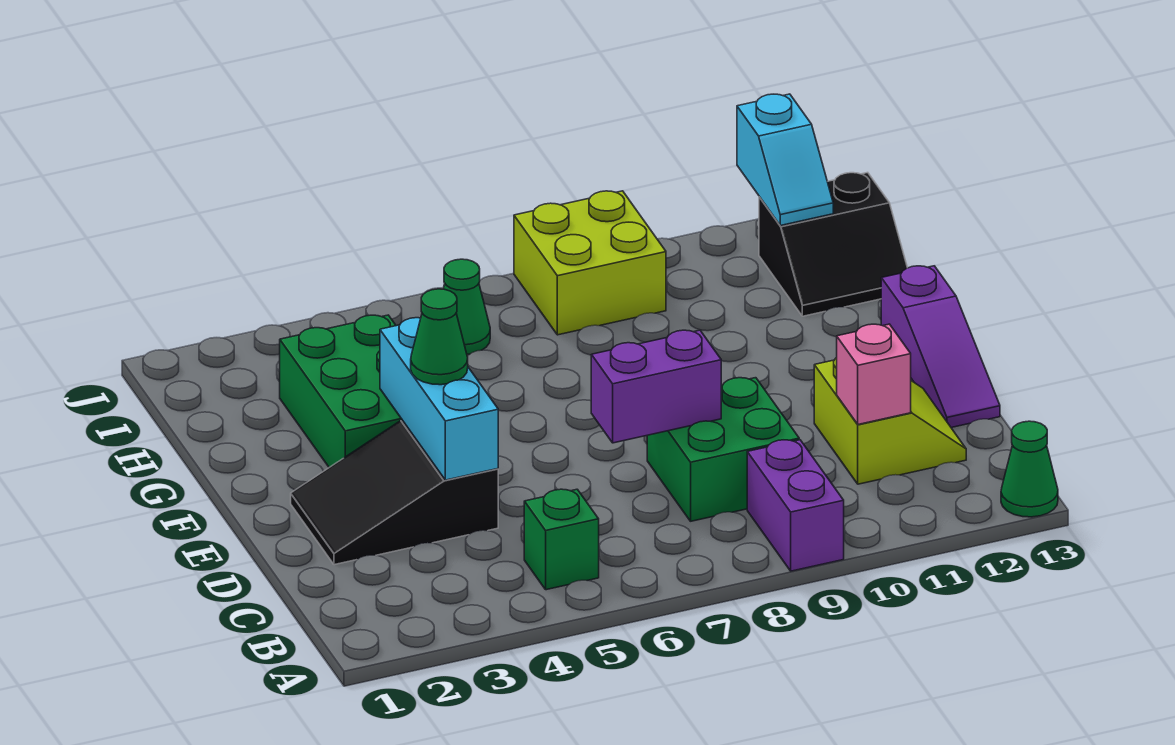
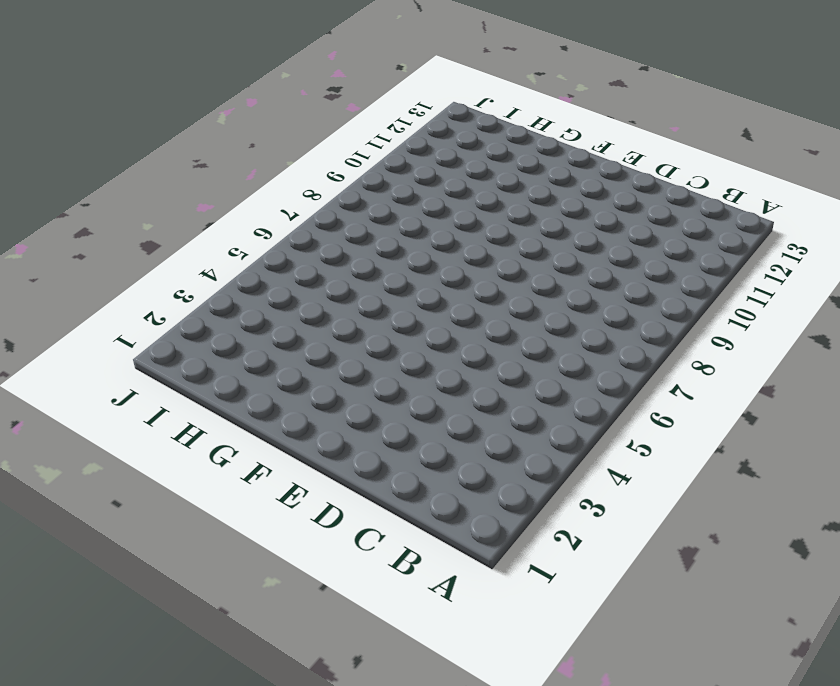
none -> purple 1x2 brick [747,440,844,571]
none -> green 1x1 cone [1001,421,1058,517]
none -> green 1x1 brick [524,489,599,590]

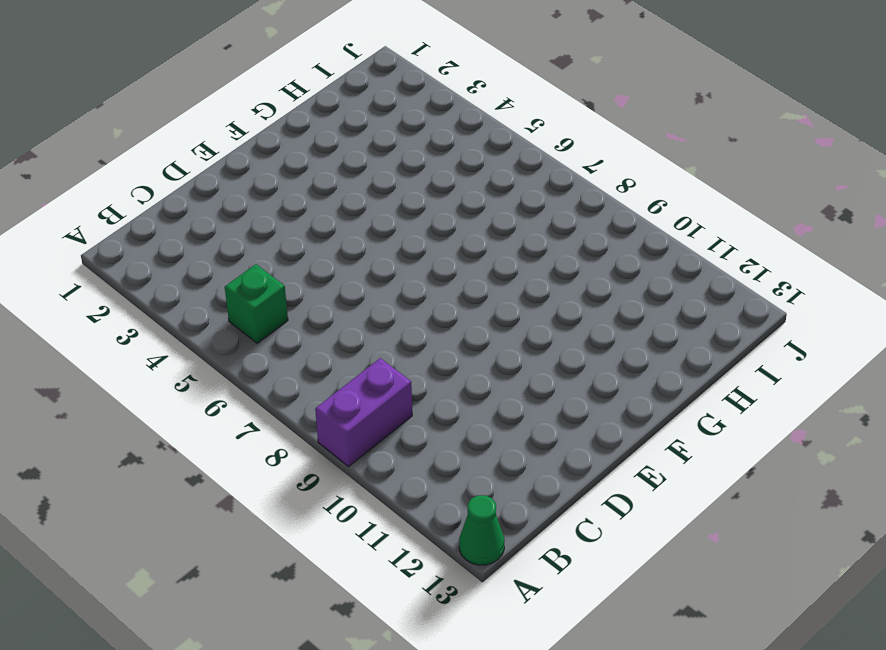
none -> green 2x2 brick [647,378,799,521]
none -> lime 2x2 slope [814,358,966,484]
none -> black 2x3 slope [291,420,498,565]

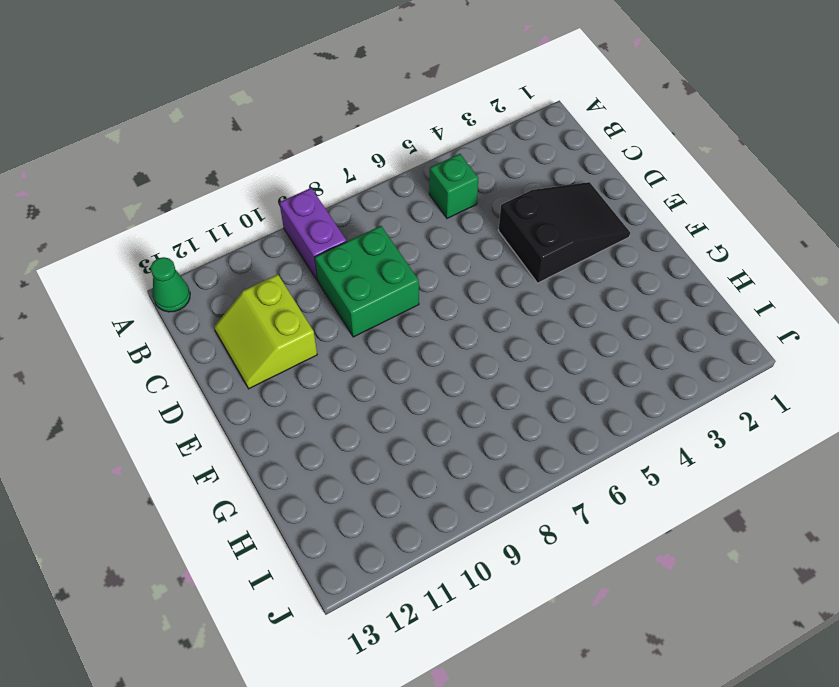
none -> purple 1x3 slope [881,266,1000,428]
none -> green 2x3 brick [280,315,402,467]
none -> black 2x2 slope [759,173,907,316]

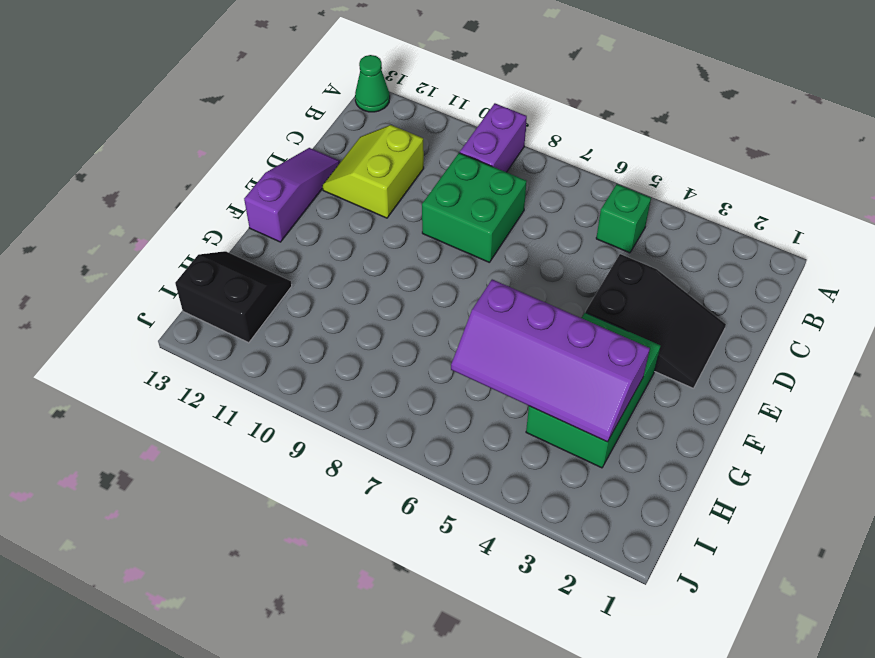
purple 2x4 slope [451,279,650,442] -> none
none -> green 1x1 cone [443,259,490,354]
none -> lime 2x2 brick [514,191,666,335]
none -> pink 1x1 brick [837,324,911,424]

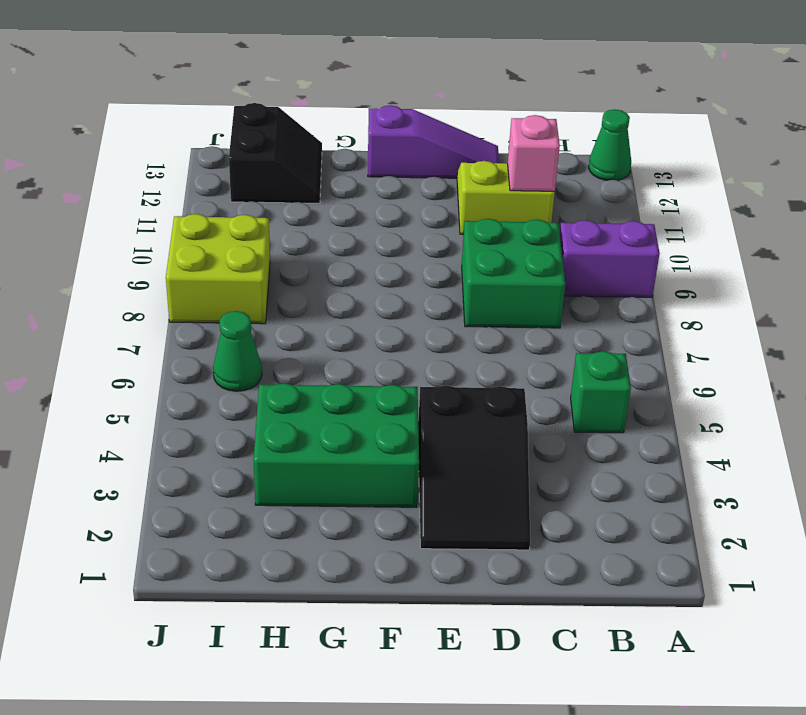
none -> cyan 1x3 brick [380,318,498,480]
none -> purple 1x2 brick [591,330,721,443]
none -> cyan 1x2 slope [737,94,833,226]

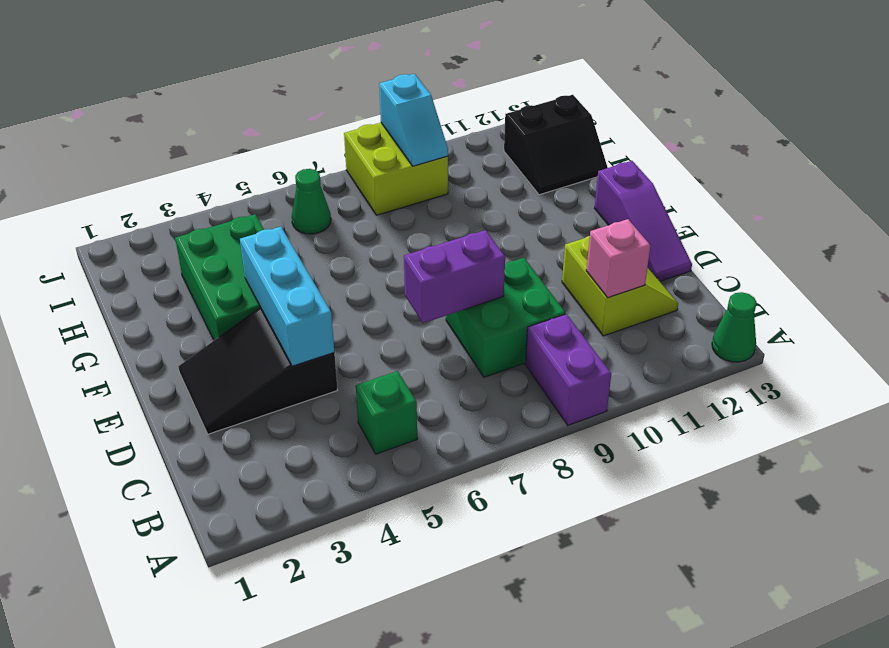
cyan 1x2 slope [379,74,448,166] -> cyan 1x2 slope moved to [737,94,833,226]
none -> green 1x1 cone [411,289,468,385]

